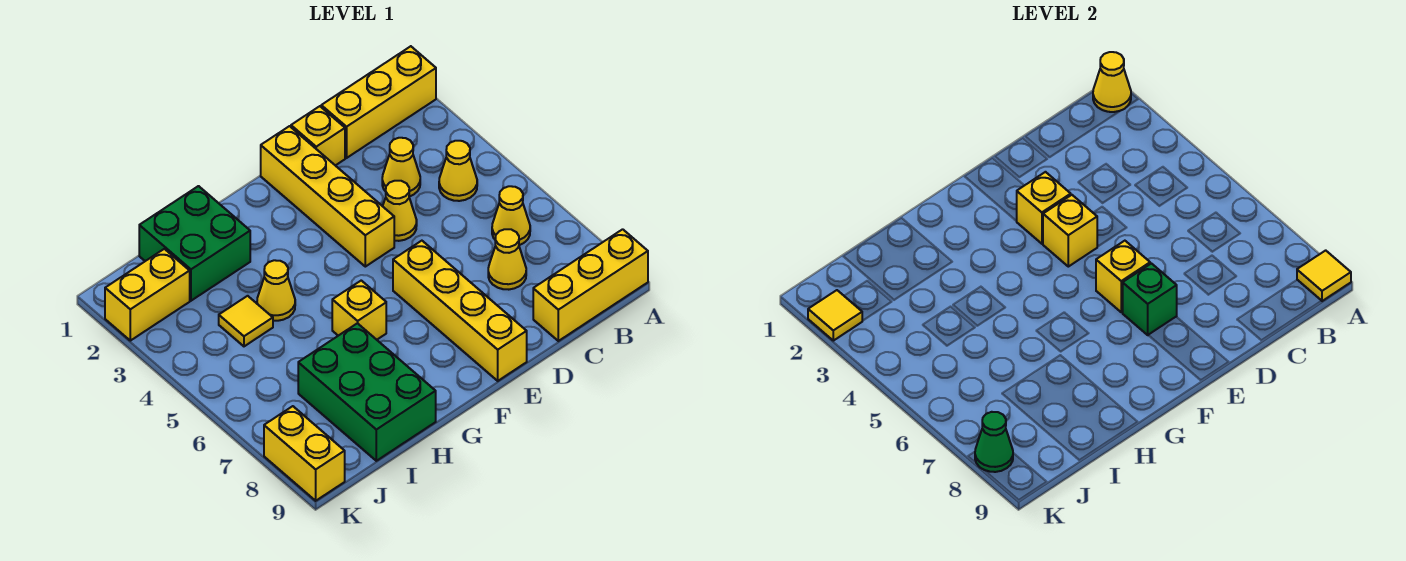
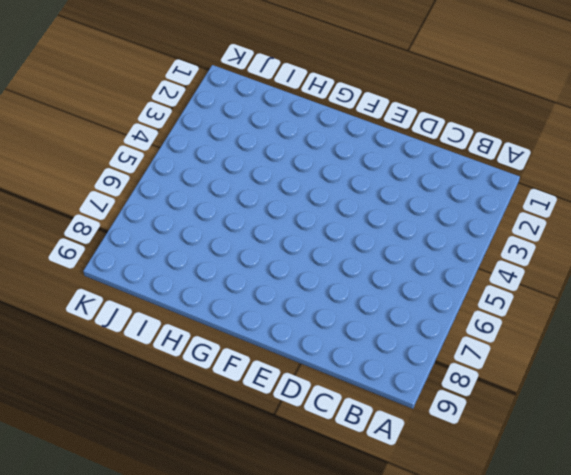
none -> yellow 1x3 brick [321,46,436,158]
none -> yellow 1x3 brick [533,229,648,341]
none -> yellow 1x1 cone [439,141,477,201]

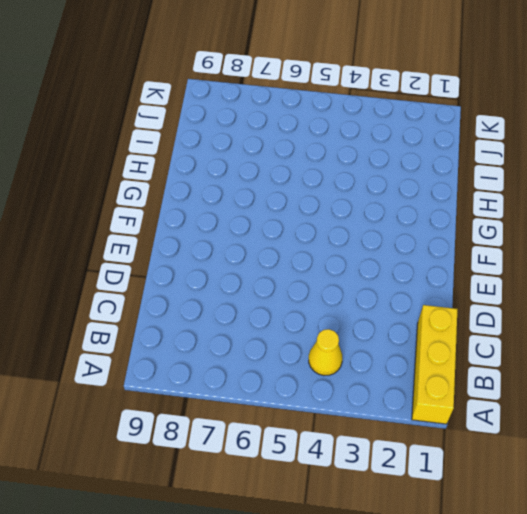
none -> yellow 1x3 brick [533,229,648,341]
none -> yellow 1x1 cone [492,186,530,245]
none -> yellow 1x1 cone [382,138,420,197]

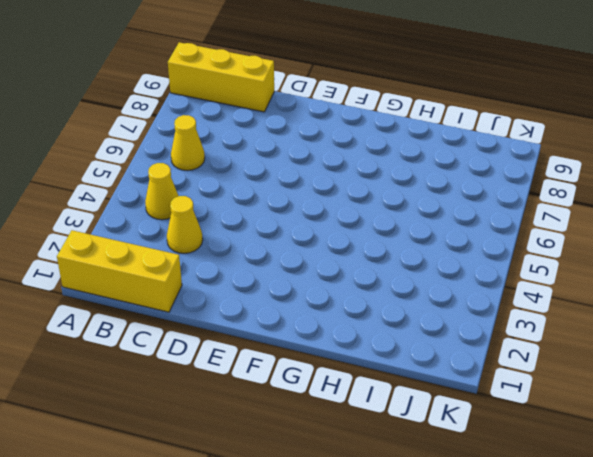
none -> yellow 1x1 cone [488,229,526,290]
none -> yellow 1x1 brick [291,106,345,166]
none -> yellow 1x1 cone [383,181,417,241]

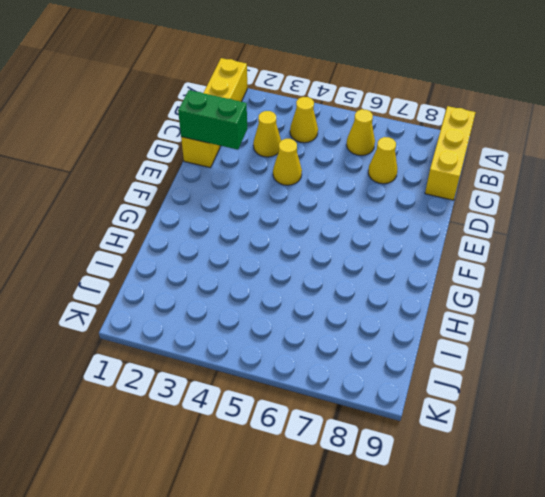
green 1x2 brick [178,90,247,150] -> none
none -> yellow 1x4 brick [261,126,394,267]
none -> yellow 1x4 brick [393,241,527,381]
none -> yellow 1x1 brick [332,281,386,340]

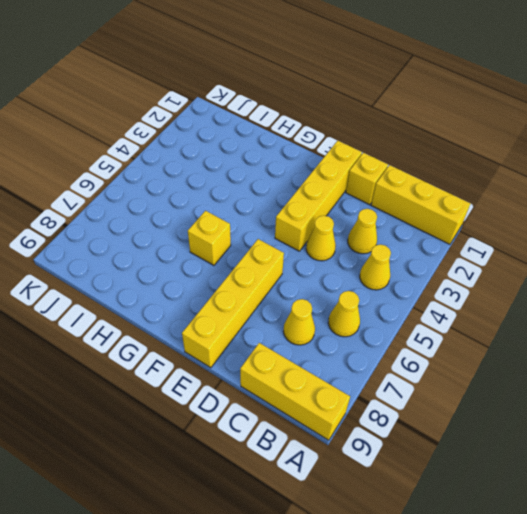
none -> green 2x2 brick [139,186,250,301]
none -> yellow 1x1 cone [257,260,295,321]
none -> green 2x3 brick [298,323,436,461]

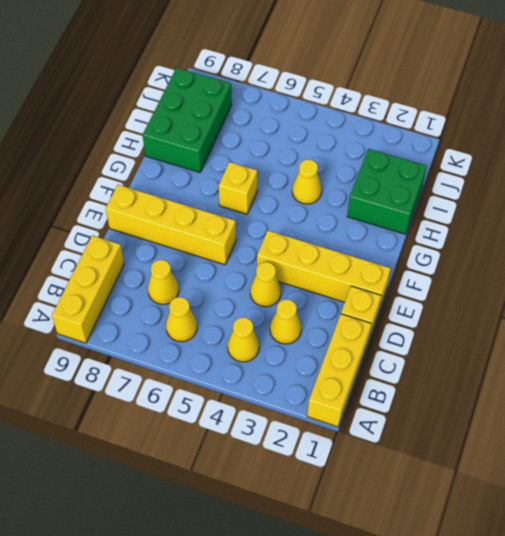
green 2x3 brick [143,68,232,173] -> green 2x3 brick turned to [298,323,436,461]
none -> yellow 1x1 tile [219,296,273,346]
none -> yellow 1x2 brick [105,249,190,341]
none -> yellow 1x2 brick [264,406,345,501]

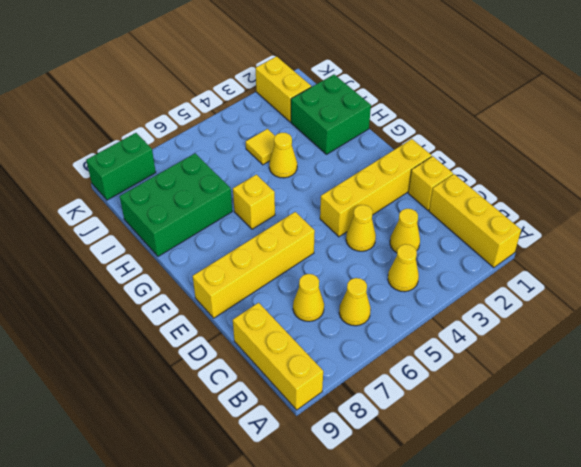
green 1x2 brick [86,133,156,200] -> yellow 1x2 brick [264,406,345,501]
none -> yellow 1x1 cone [1093,52,1131,112]
none -> yellow 1x1 tile [1297,250,1351,301]
none -> yellow 1x1 brick [1017,172,1071,244]

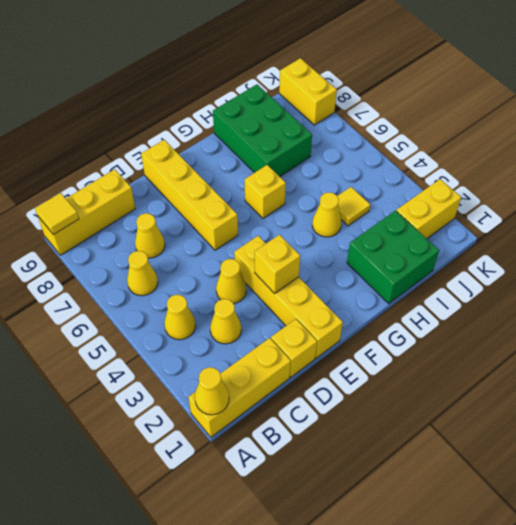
none -> yellow 1x1 brick [1043,195,1097,267]
none -> yellow 1x1 brick [1096,241,1150,312]
none -> green 1x1 brick [1123,263,1177,335]

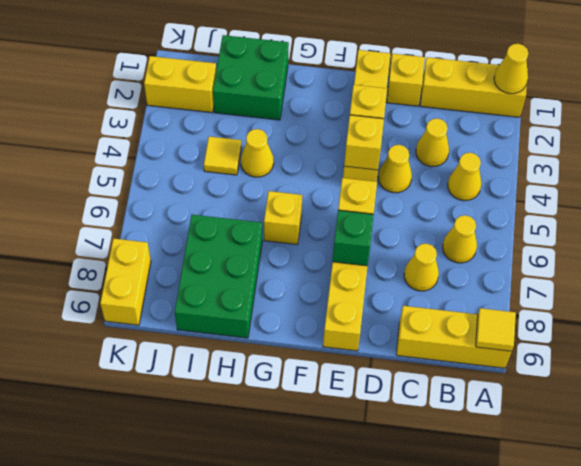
none -> yellow 1x1 tile [808,290,862,341]
none -> green 1x1 cone [975,412,1013,472]

